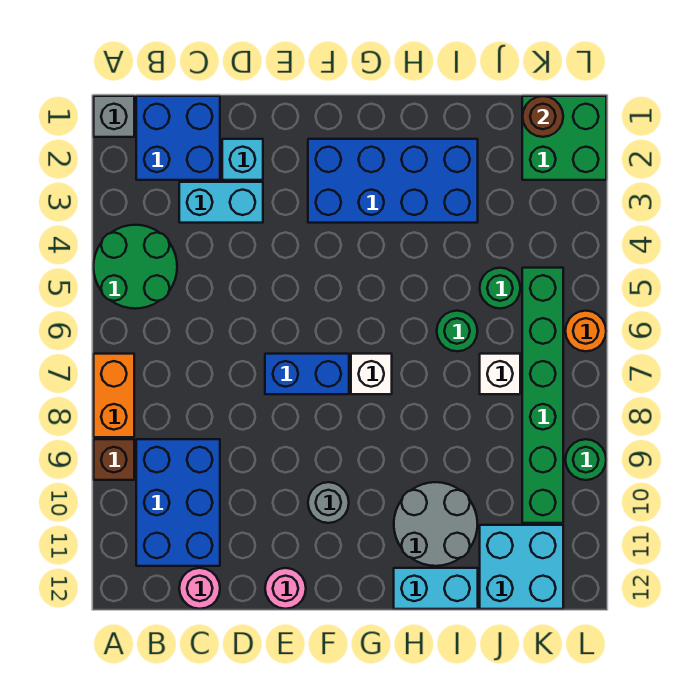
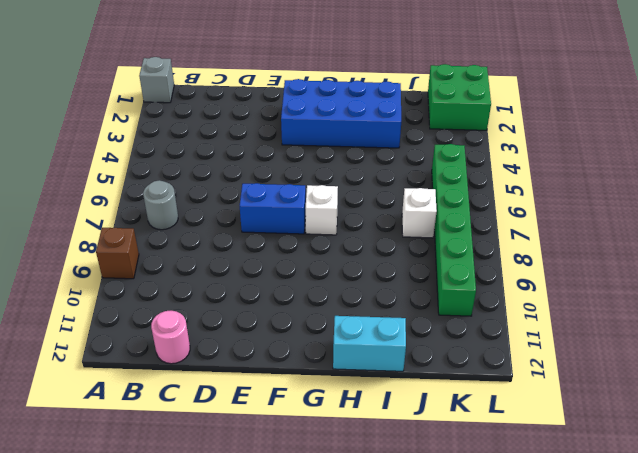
grey 1x1 round brick [143,180,178,230] -> grey 1x1 round brick moved to [308,482,349,523]
none -> green 2x2 round brick [94,225,177,309]
none -> orange 1x2 brick [94,354,134,437]
none -> blue 2x2 brick [136,96,220,180]

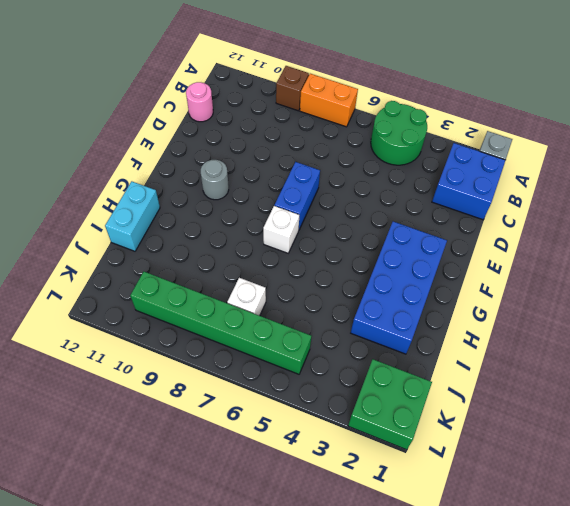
none -> blue 2x3 brick [136,439,220,566]
none -> cyan 1x2 brick [179,182,263,223]
none -> cyan 1x1 brick [222,139,263,180]

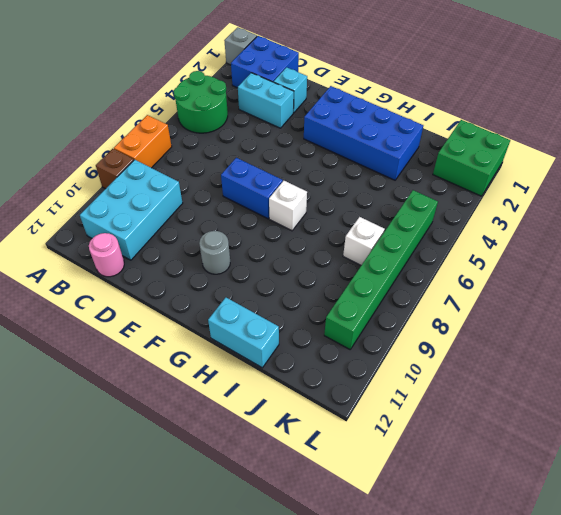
cyan 2x3 brick [80,160,183,260] -> blue 2x3 brick [136,439,220,566]
none -> pink 1x1 round brick [265,568,306,609]
none -> grey 2x2 round brick [394,482,478,566]
none -> green 1x1 round brick [437,311,477,351]

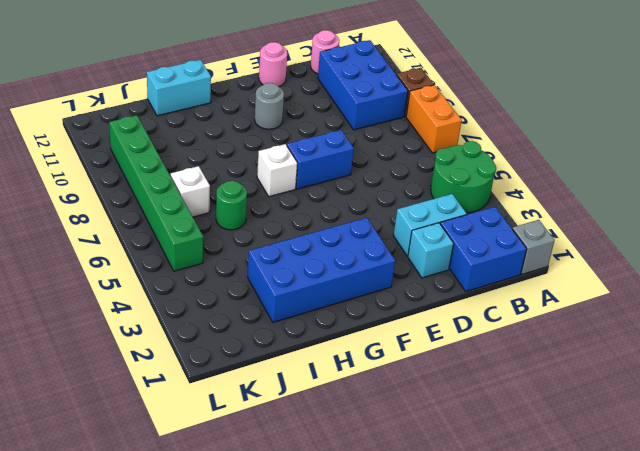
none -> grey 2x2 round brick [394,482,478,566]
none -> green 1x1 round brick [480,268,520,308]
none -> cyan 2x2 brick [480,525,563,609]

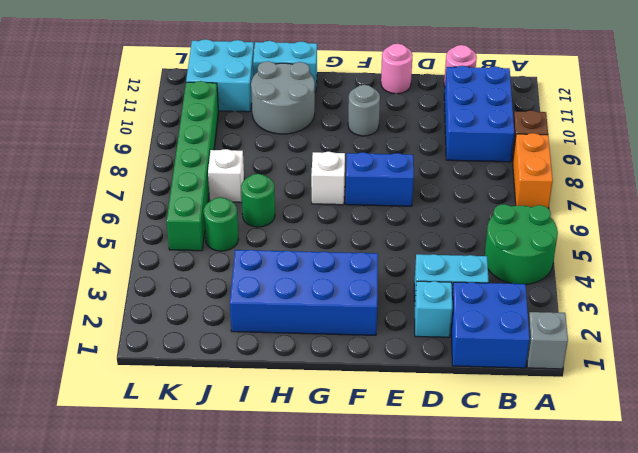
none -> green 2x2 brick [522,96,606,180]
none -> orange 1x1 round brick [565,311,606,351]
none -> green 1x1 round brick [565,439,606,480]

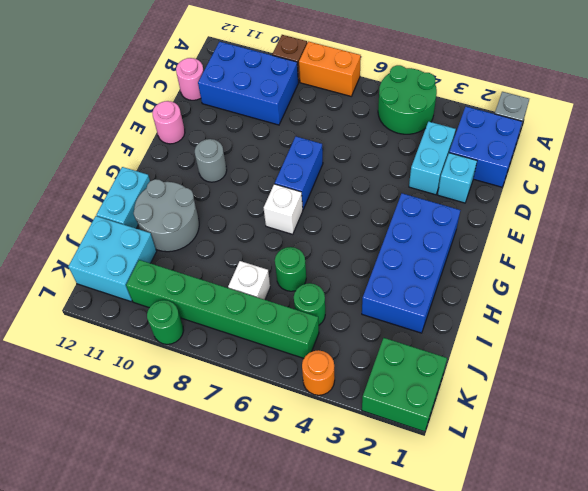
orange 1x1 round brick [302,350,335,395] -> orange 1x1 round brick moved to [565,311,606,351]
none -> brown 1x1 round brick [523,96,563,137]

